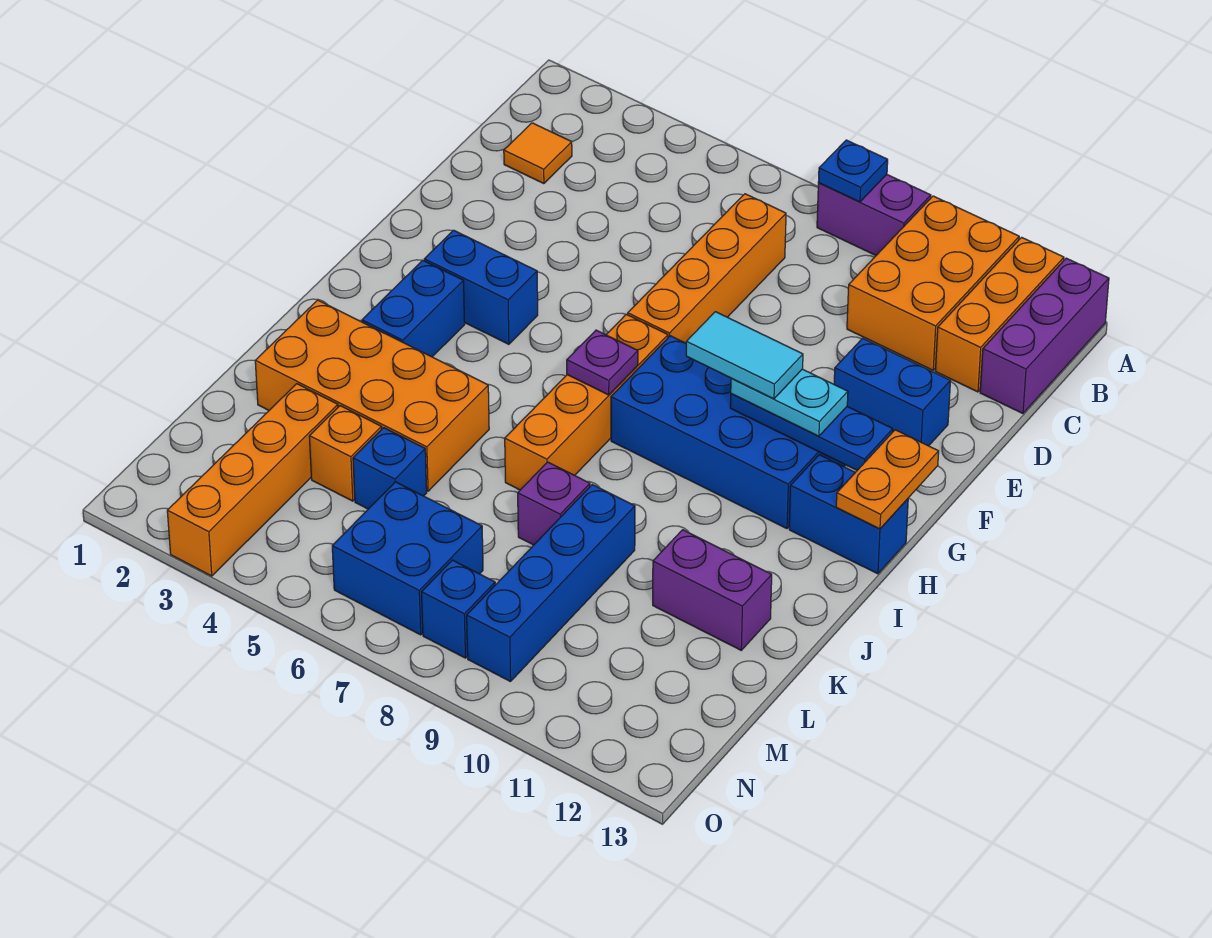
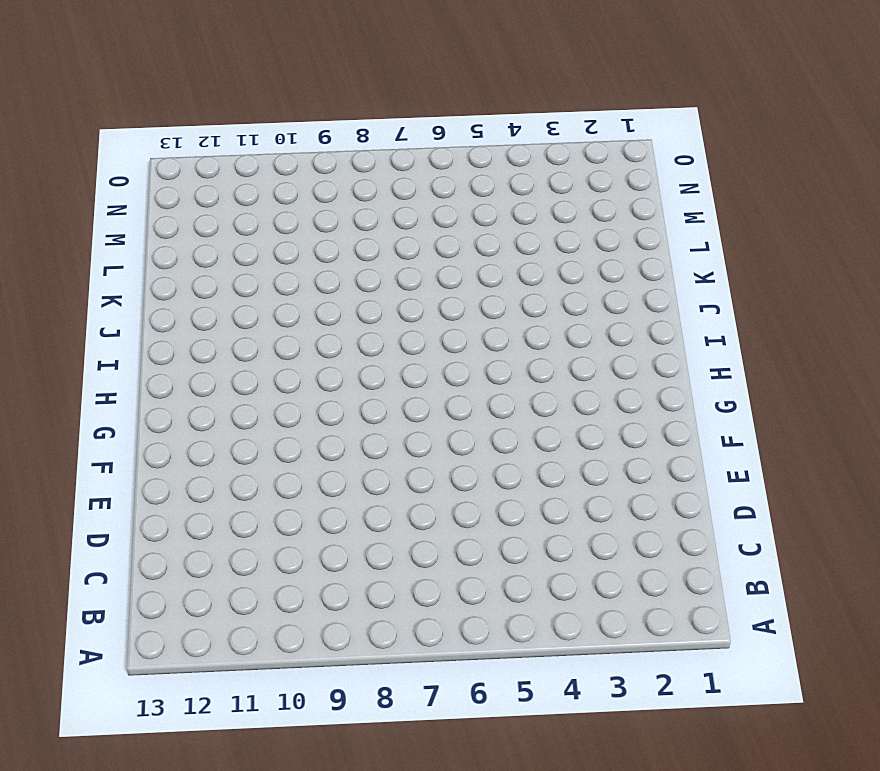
none -> purple 1x2 brick [817,175,931,255]
none -> orange 2x3 brick [847,196,1019,370]
none -> orange 1x3 brick [935,237,1064,392]

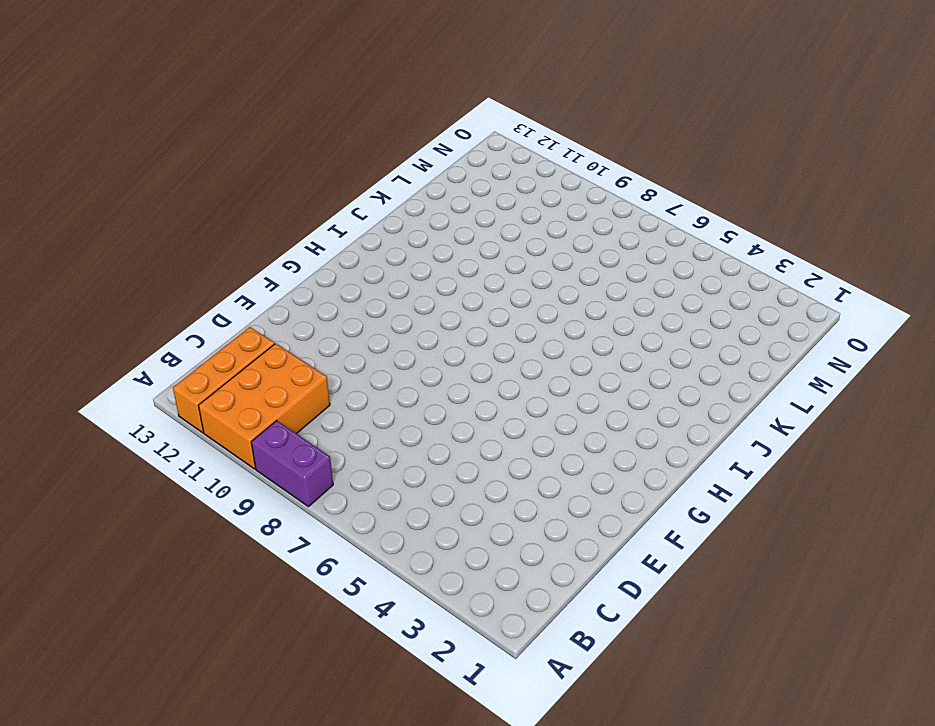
none -> purple 1x3 brick [980,258,1109,414]
none -> orange 1x1 tile [504,123,572,184]
none -> orange 1x4 brick [628,194,786,343]

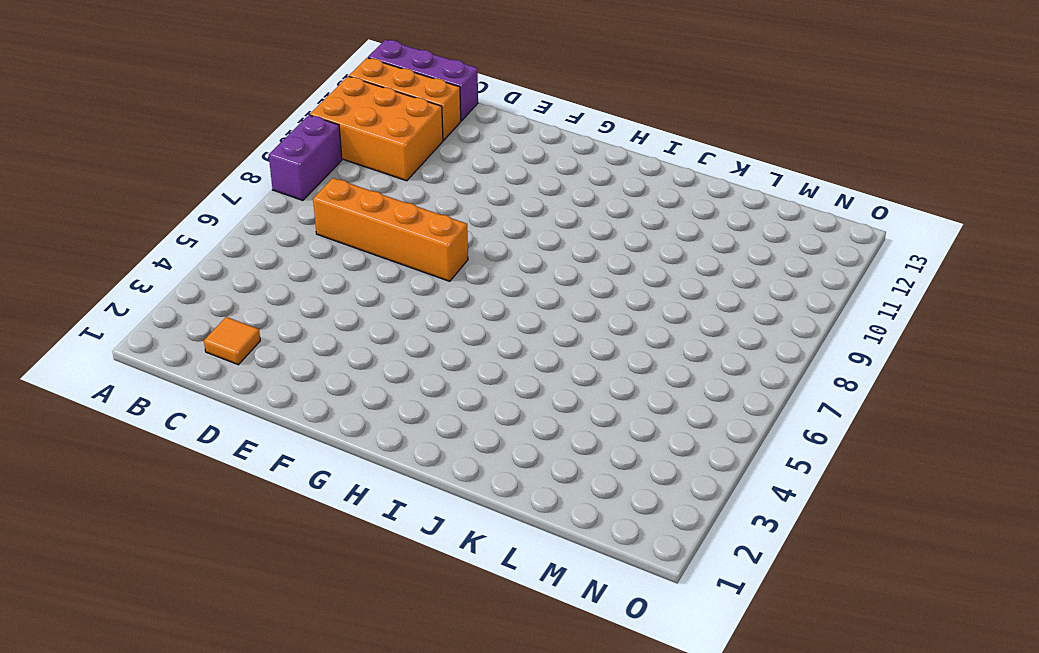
none -> blue 1x2 brick [834,338,950,446]
none -> blue 1x2 brick [424,230,538,344]
none -> orange 1x4 brick [505,314,668,490]

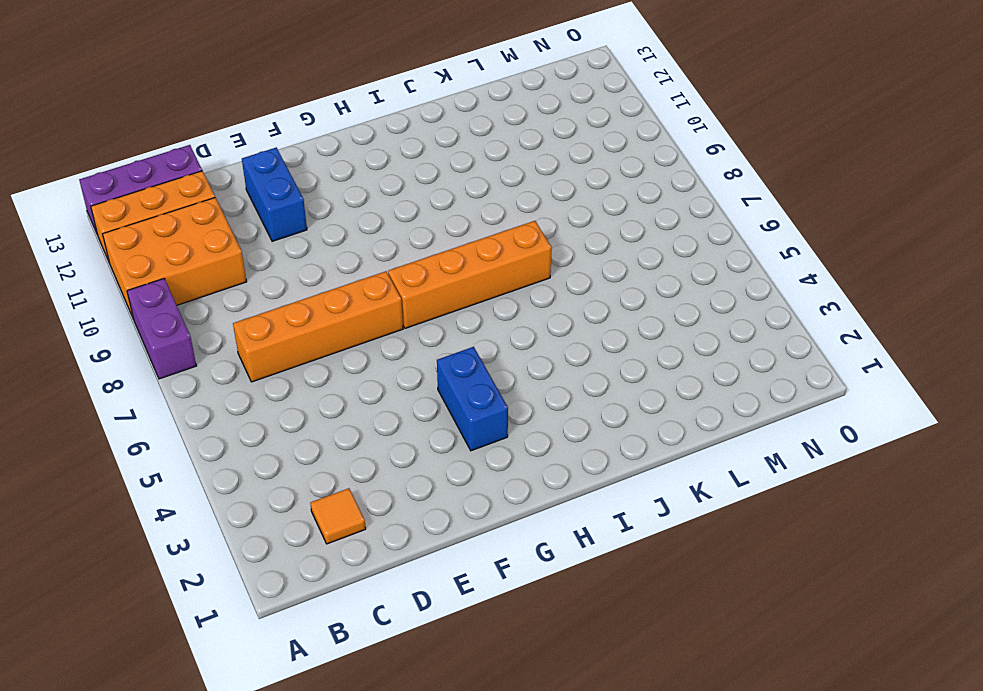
none -> blue 2x4 brick [611,336,845,529]
none -> blue 1x2 brick [362,260,465,357]
none -> blue 1x2 brick [789,455,908,574]

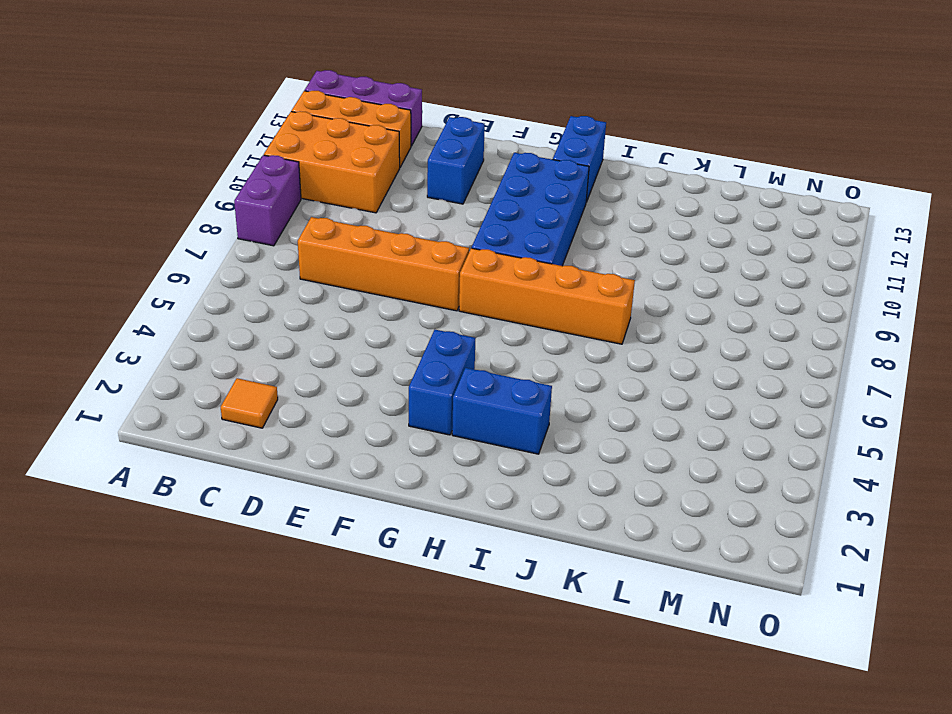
none -> orange 2x4 brick [255,300,489,491]
none -> purple 1x1 brick [518,462,590,545]
none -> blue 1x4 brick [467,485,635,682]

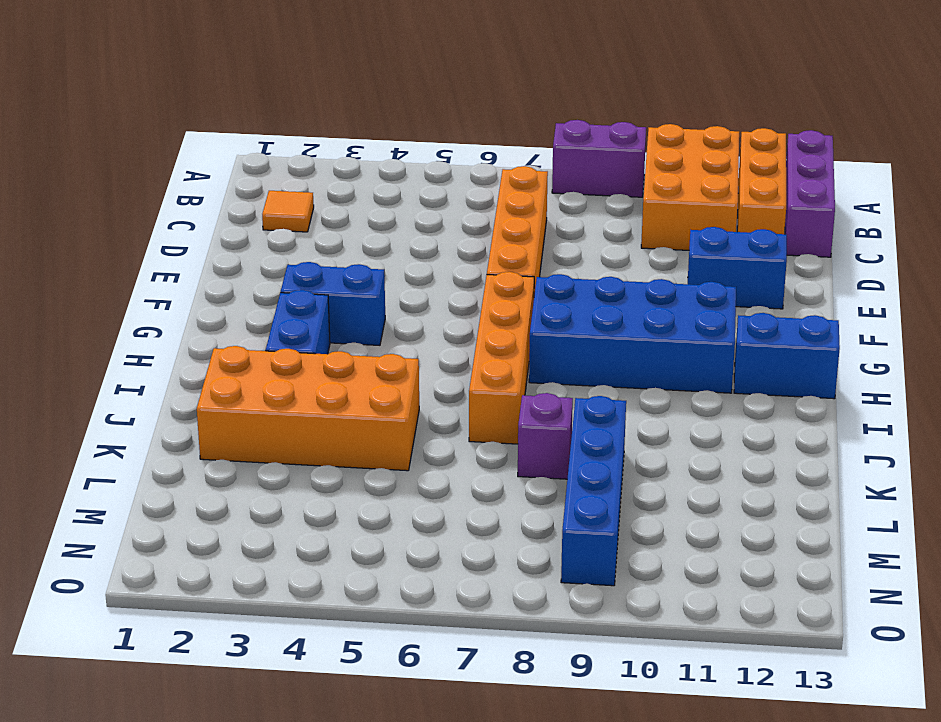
none -> purple 1x2 brick [653,530,772,650]
none -> orange 1x4 brick [167,384,338,576]
none -> orange 1x1 brick [309,406,382,501]

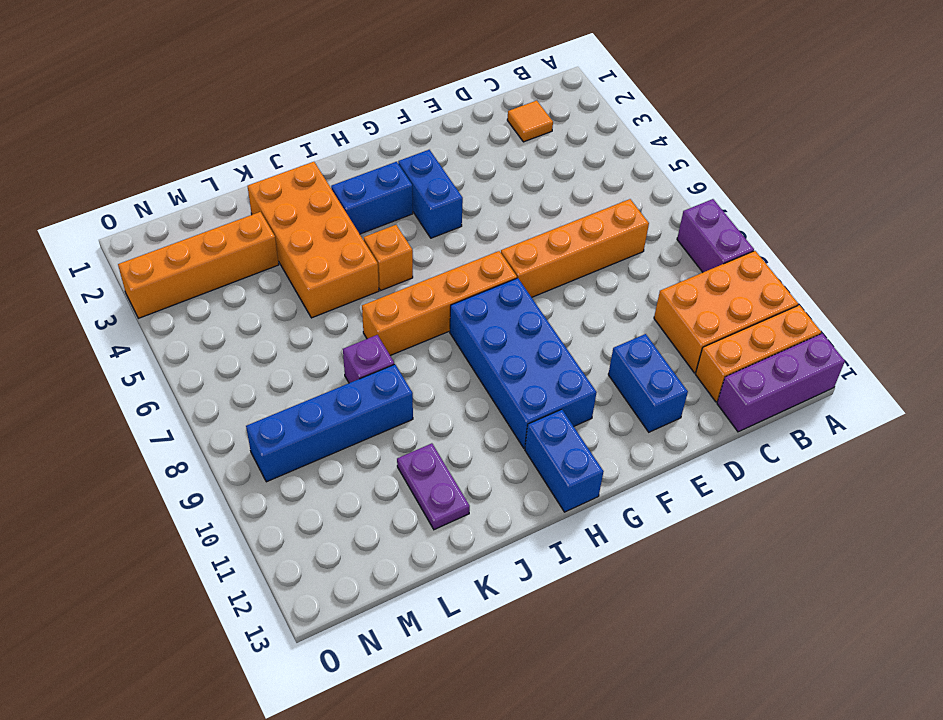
orange 1x1 brick [364,225,413,290] -> orange 1x1 brick moved to [309,406,382,501]
purple 1x2 plate [397,443,470,530] -> purple 1x2 brick [653,530,772,650]
none -> blue 1x1 brick [353,428,427,509]
none -> blue 2x2 brick [332,482,483,635]
none -> blue 1x1 brick [422,560,495,658]

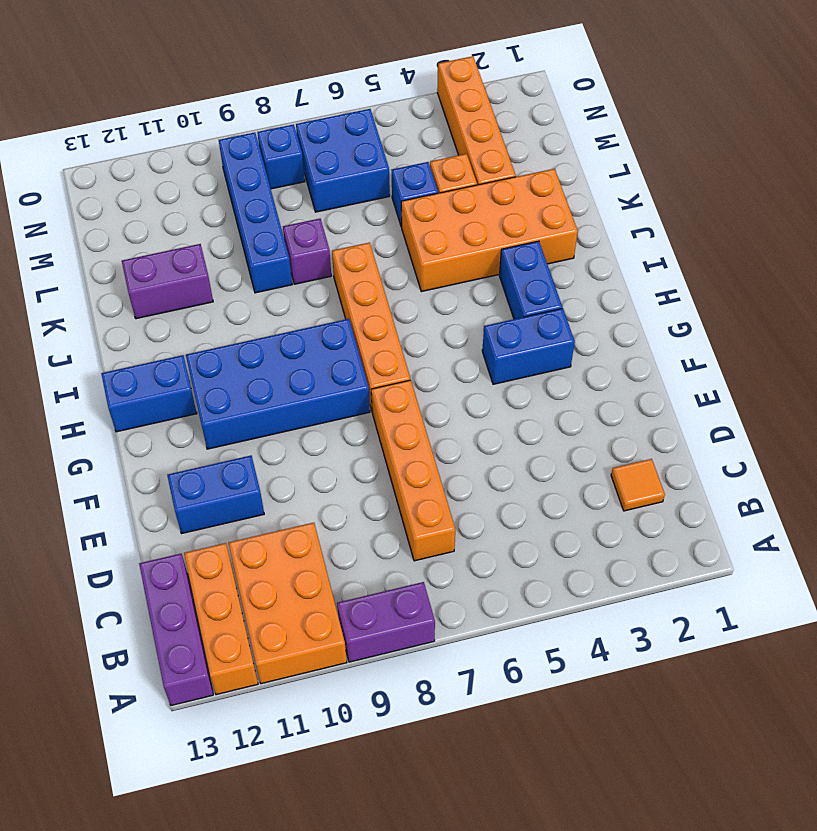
none -> blue 1x1 plate [818,140,888,202]
none -> blue 1x3 plate [730,394,893,470]
none -> orange 1x2 plate [836,430,939,529]

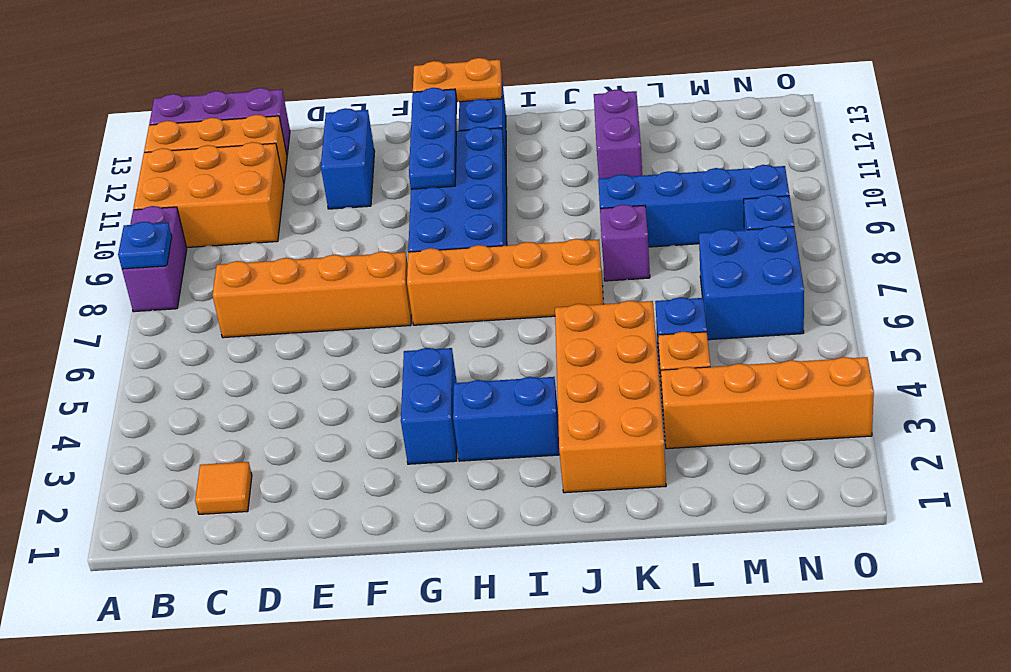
none -> purple 1x1 plate [567,330,638,395]
none -> cyan 1x2 plate [731,369,848,436]
none -> cyan 1x2 tile [686,312,803,399]

